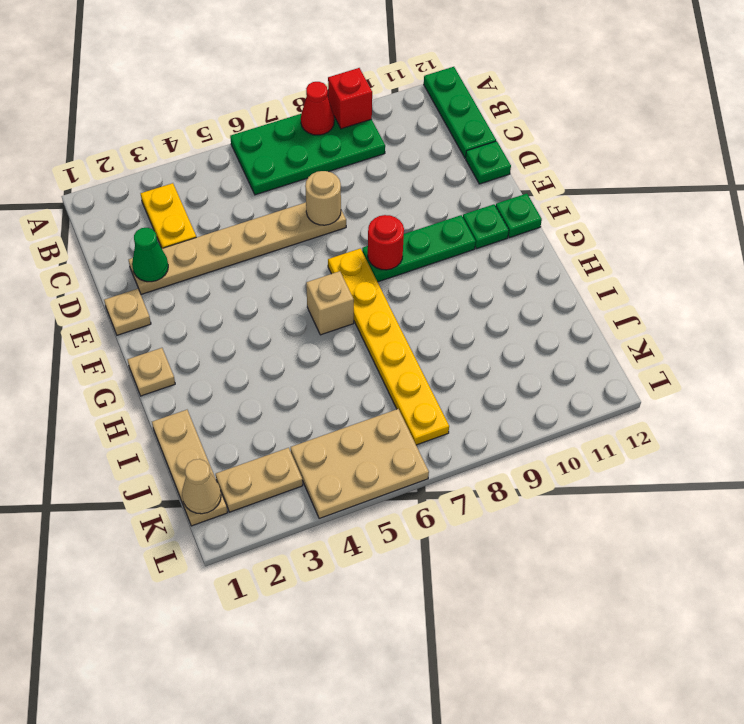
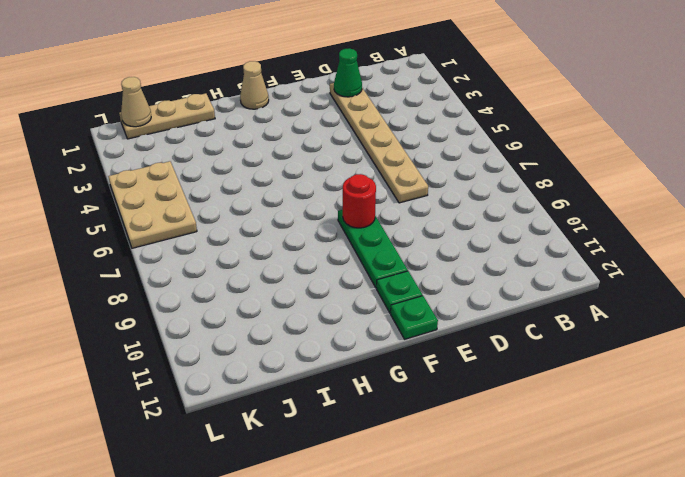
tan 1x1 cone [240,61,269,109] -> tan 1x1 plate [127,348,175,396]
none -> green 2x4 plate [230,114,385,195]
none -> green 1x3 plate [424,67,496,158]
none -> yellow 1x2 plate [141,183,196,248]

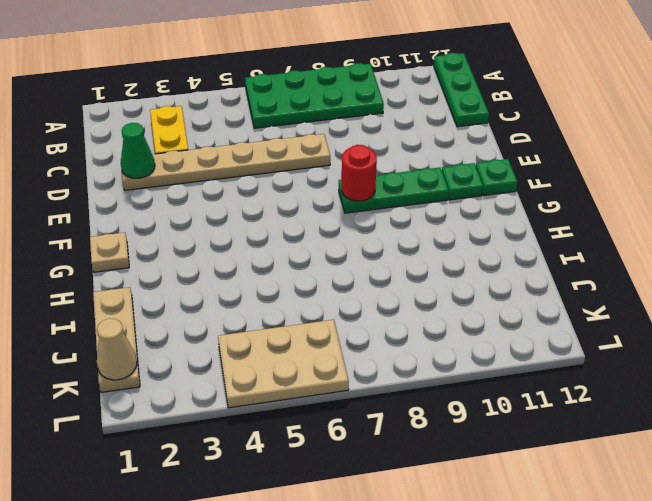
none -> green 1x1 plate [466,141,511,184]
none -> tan 1x1 plate [104,289,151,335]
none -> yellow 1x6 plate [328,248,449,445]

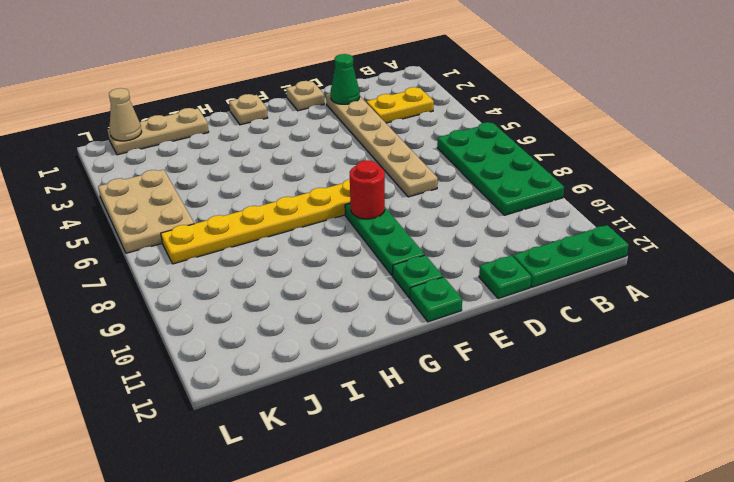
none -> tan 1x1 brick [306,271,354,335]
none -> tan 1x2 plate [216,448,303,512]
none -> red 1x1 cone [301,82,334,135]

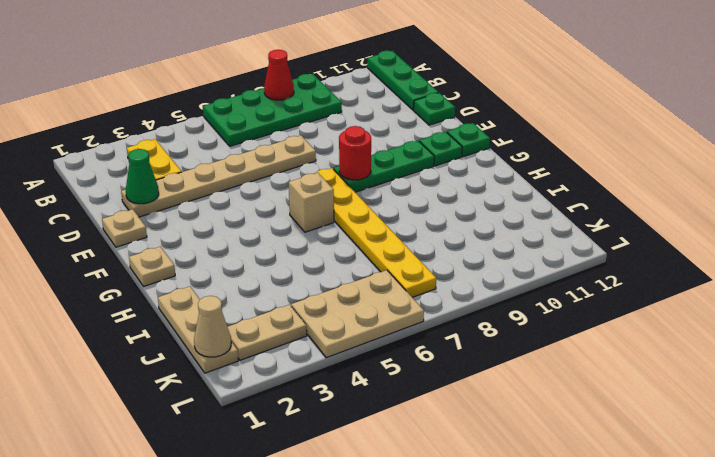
none -> red 1x1 brick [328,68,372,129]
none -> tan 1x1 round brick [305,171,341,225]

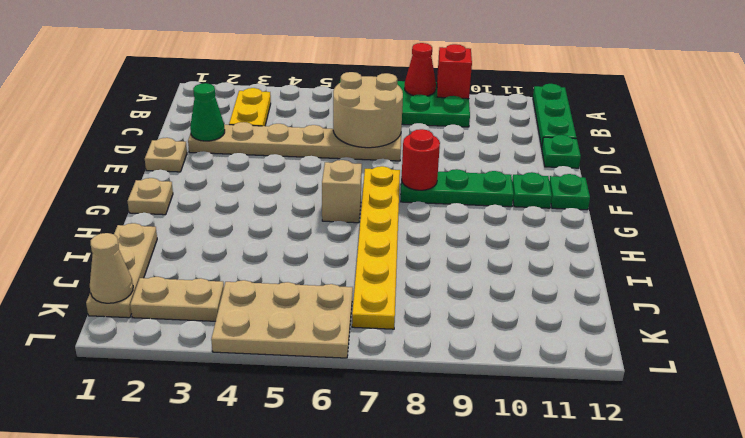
tan 2x2 round brick [333,72,403,148] -> tan 1x1 round brick [305,171,341,225]

